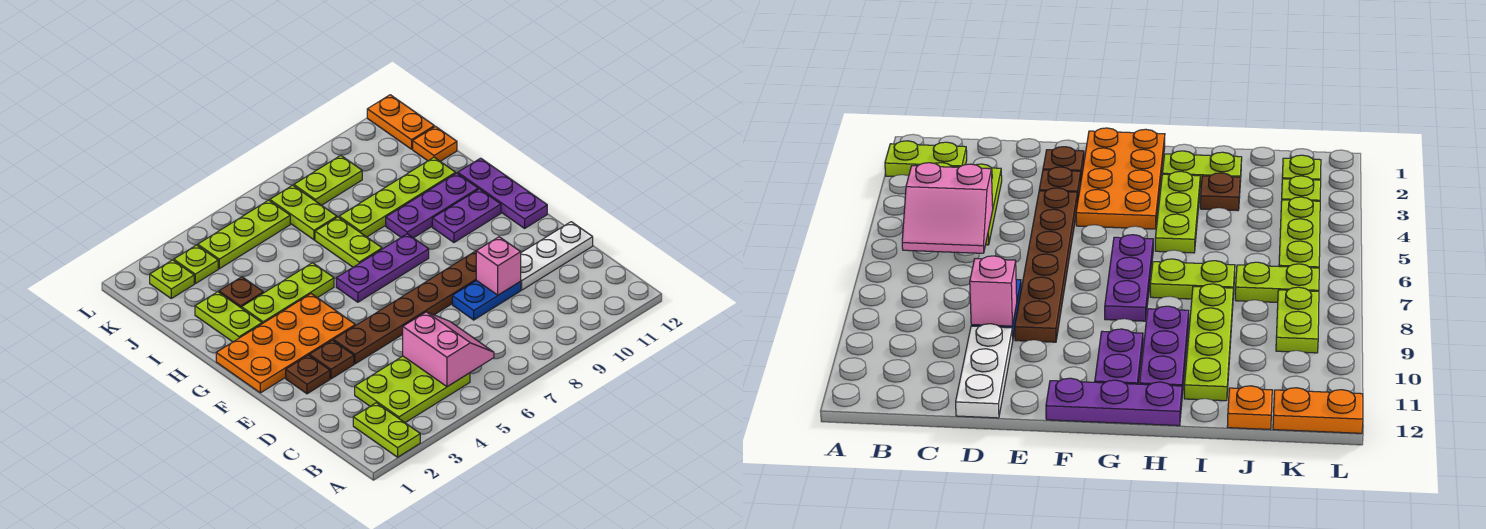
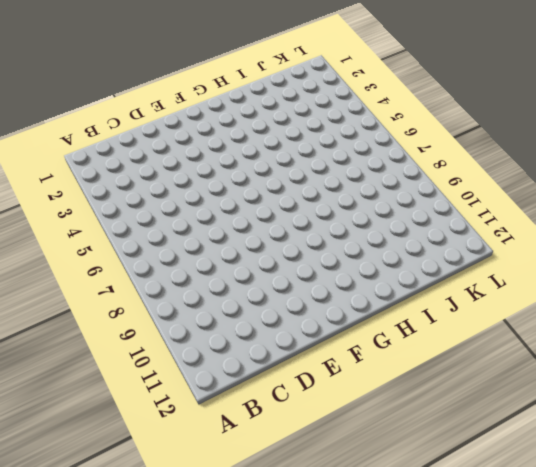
none -> lime 1x2 plate [353,403,420,457]
none -> lime 2x3 plate [355,356,470,423]
none -> blue 1x2 plate [452,280,521,320]

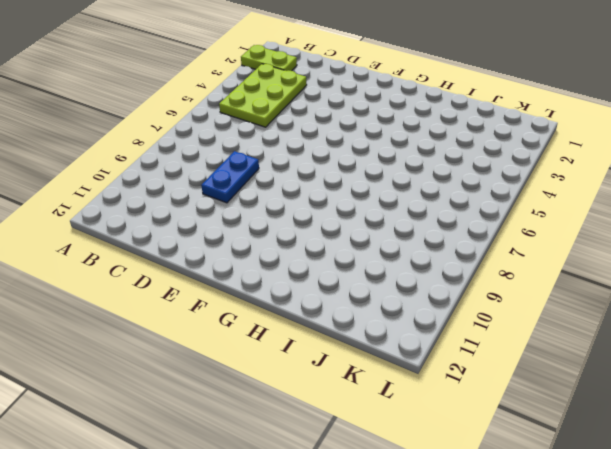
none -> white 1x3 plate [520,222,593,290]
none -> brown 1x1 plate [286,355,330,394]
none -> brown 1x1 plate [310,340,354,379]

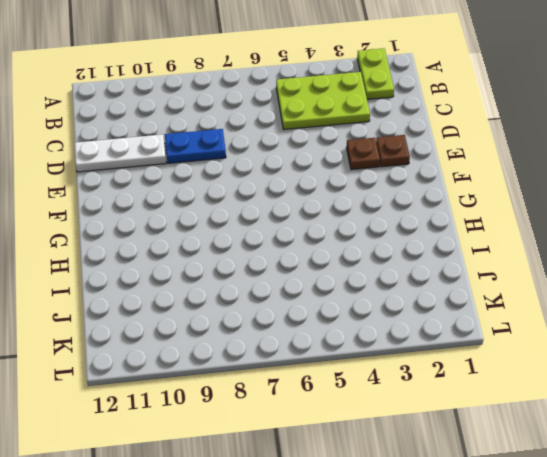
none -> brown 1x6 plate [334,251,476,364]
none -> orange 2x4 plate [216,294,355,393]
none -> purple 1x3 plate [458,158,547,228]

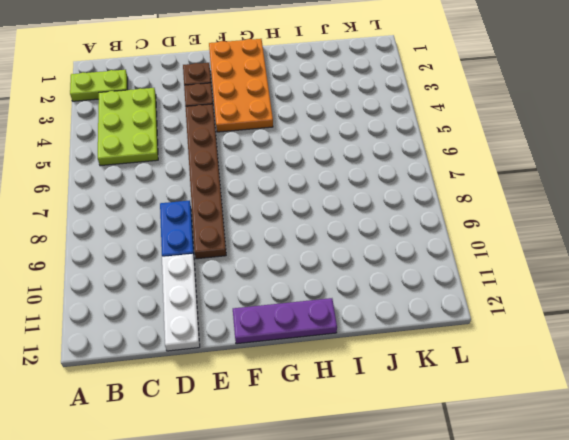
none -> purple 1x3 plate [336,234,429,302]
none -> purple 1x2 plate [432,189,501,242]
none -> lime 1x2 plate [195,292,262,342]

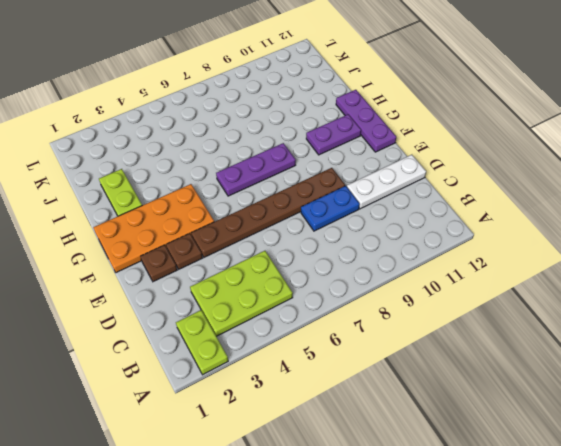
none -> lime 1x3 plate [242,263,334,324]
none -> lime 1x2 plate [315,217,382,267]
none -> purple 1x3 plate [386,173,478,238]

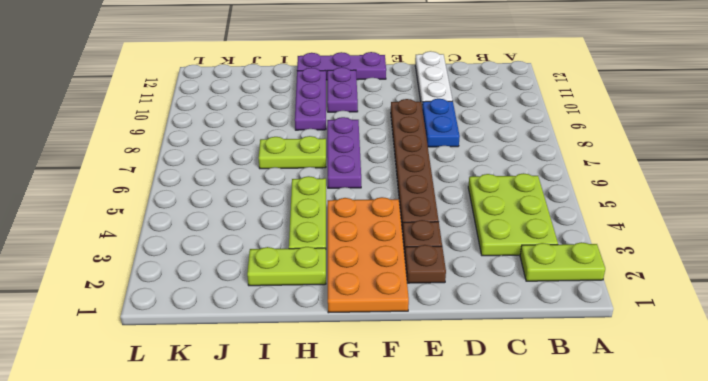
none -> brown 1x1 plate [219,277,263,308]
none -> lime 1x4 plate [339,157,456,237]
none -> lime 1x2 plate [270,185,337,240]

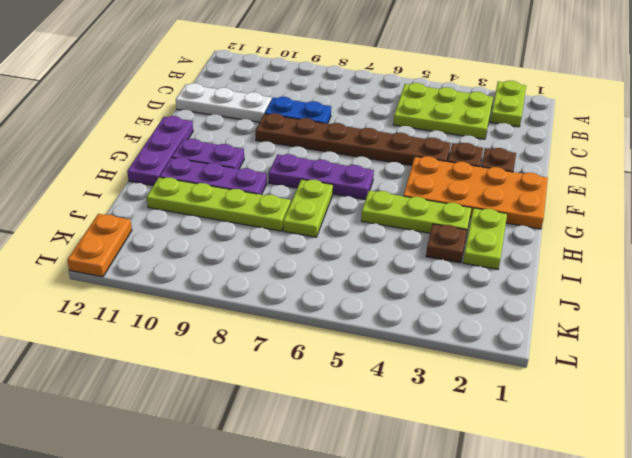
none -> lime 1x2 plate [270,185,337,240]
none -> orange 1x1 plate [413,127,457,161]
none -> lime 1x1 plate [150,260,194,298]

